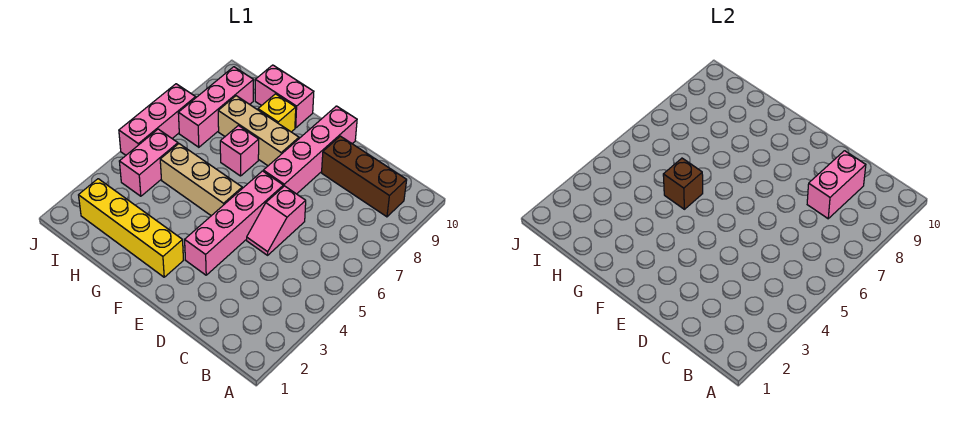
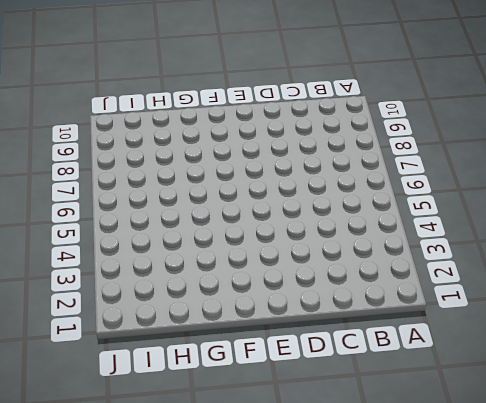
none -> brown 1x3 brick [322,136,407,217]
none -> pink 1x2 slope [247,186,306,255]
none -> pink 1x4 brick [185,171,283,275]

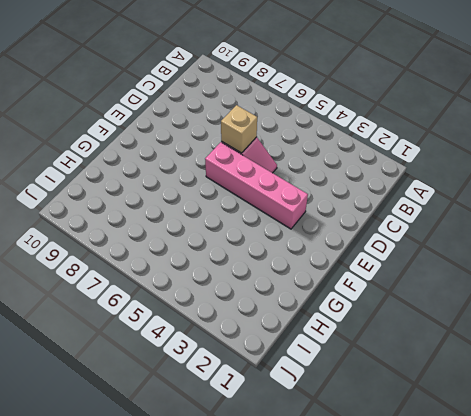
tan 1x1 brick [221,105,257,153] -> none
none -> brown 1x3 brick [322,136,407,217]
none -> pink 1x4 brick [263,106,357,194]
none -> yellow 1x4 brick [79,179,183,277]

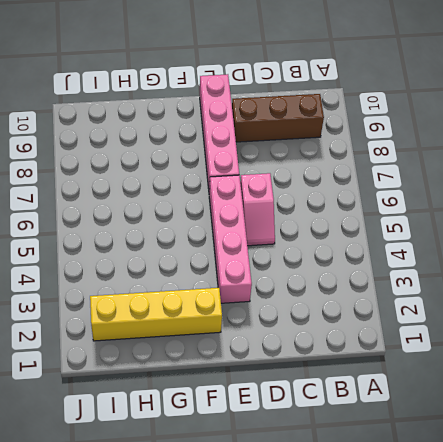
none -> tan 1x3 brick [160,144,242,216]
none -> tan 1x3 brick [218,96,299,166]
none -> pink 1x1 brick [220,126,259,176]

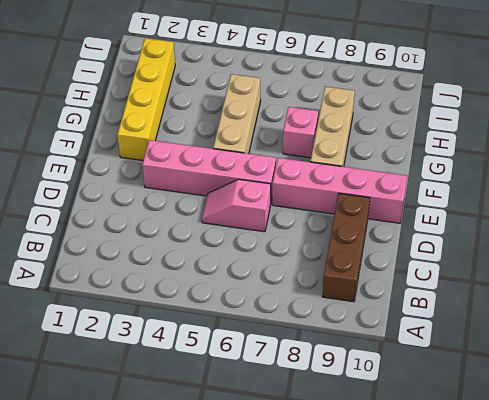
none -> yellow 1x1 brick [258,94,296,132]
none -> pink 1x2 brick [255,65,314,128]
none -> pink 1x2 brick [119,129,178,196]

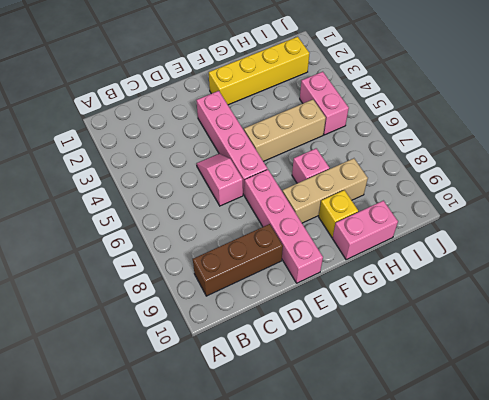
none -> pink 1x3 brick [178,67,254,147]
none -> pink 1x3 brick [119,84,196,155]
none -> pink 1x2 brick [807,151,866,219]

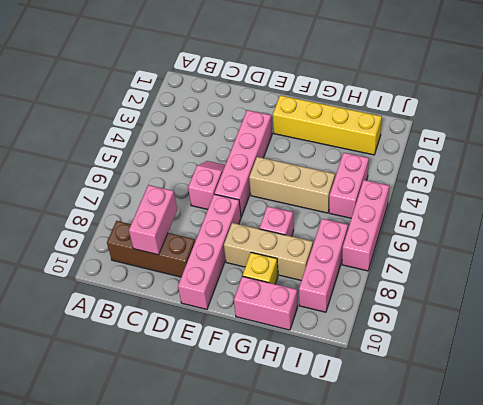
none -> brown 1x1 brick [663,158,703,209]

